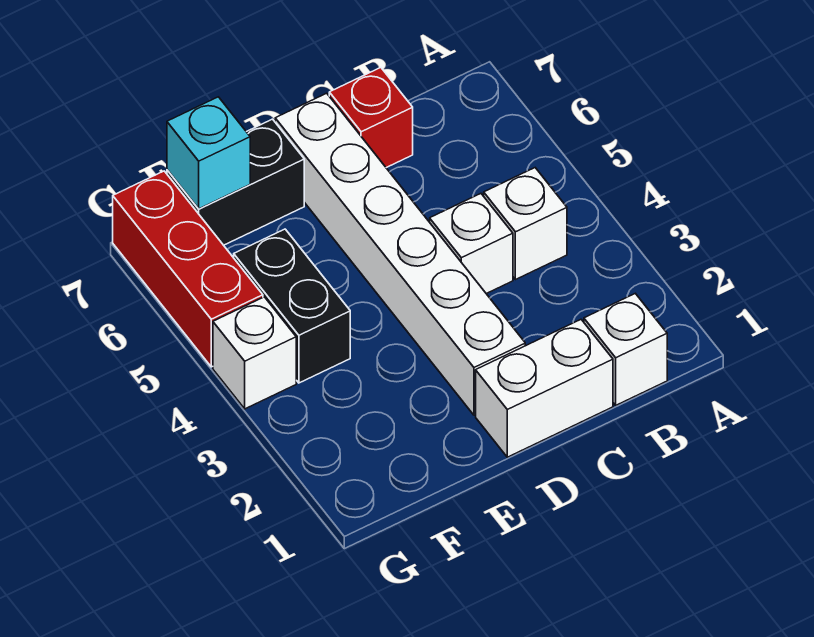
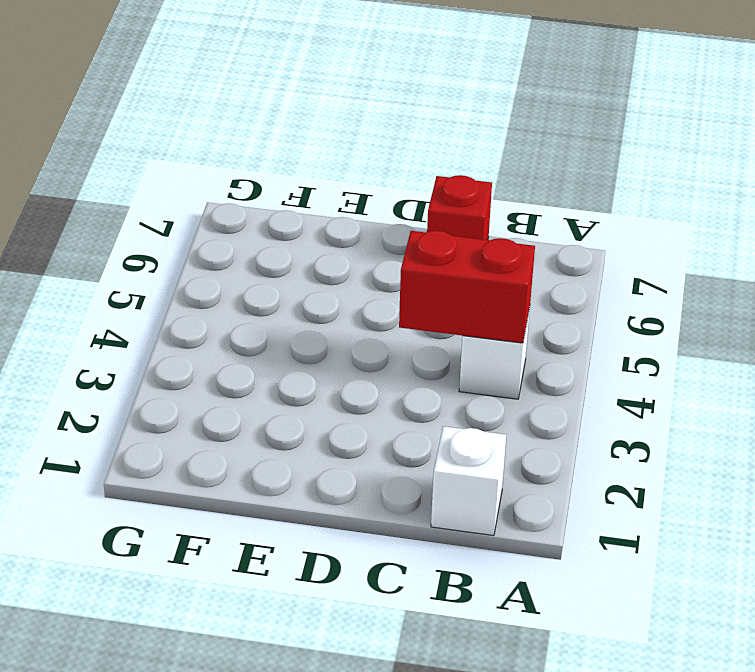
red 1x2 brick [399,231,535,343] -> none
none -> white 1x2 brick [476,320,613,457]
none -> white 1x1 brick [430,194,513,294]

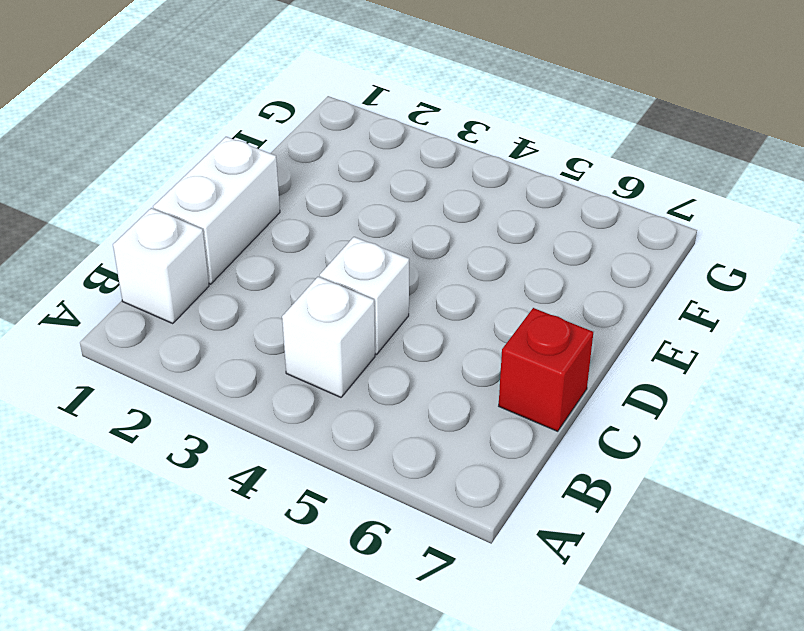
none -> white 1x6 brick [275,93,525,415]
none -> black 1x2 brick [167,119,304,245]

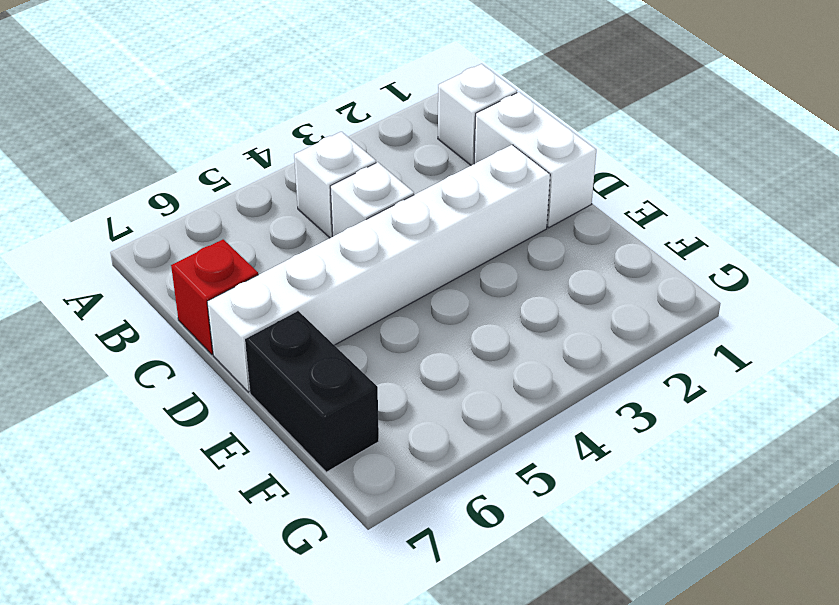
none -> black 1x2 brick [234,229,350,383]
none -> white 1x1 brick [213,297,296,409]

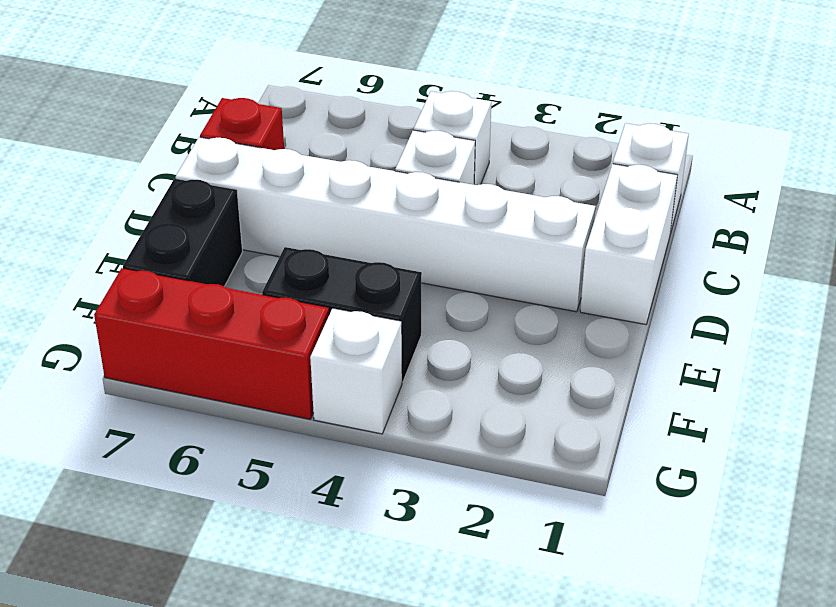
none -> cyan 1x1 brick [167,97,250,209]

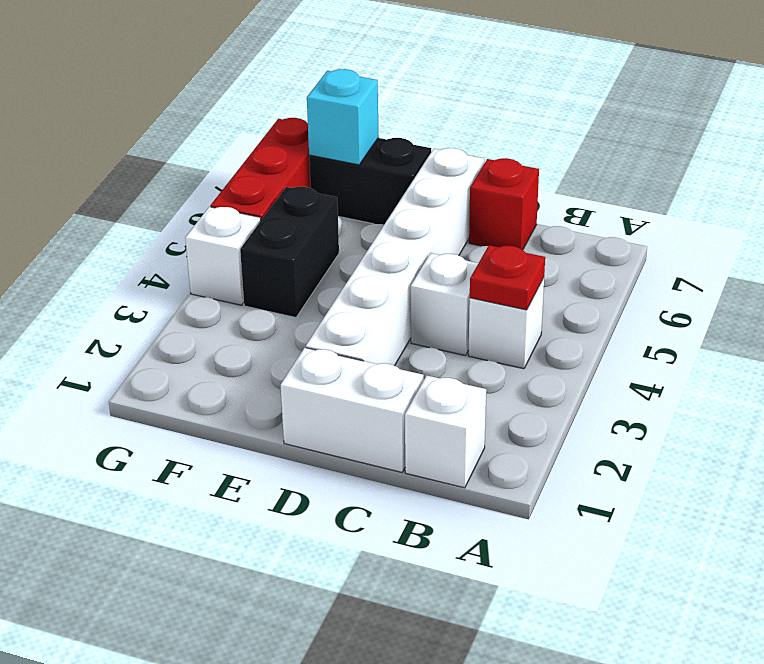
red 1x1 plate [470,245,545,310] -> none

